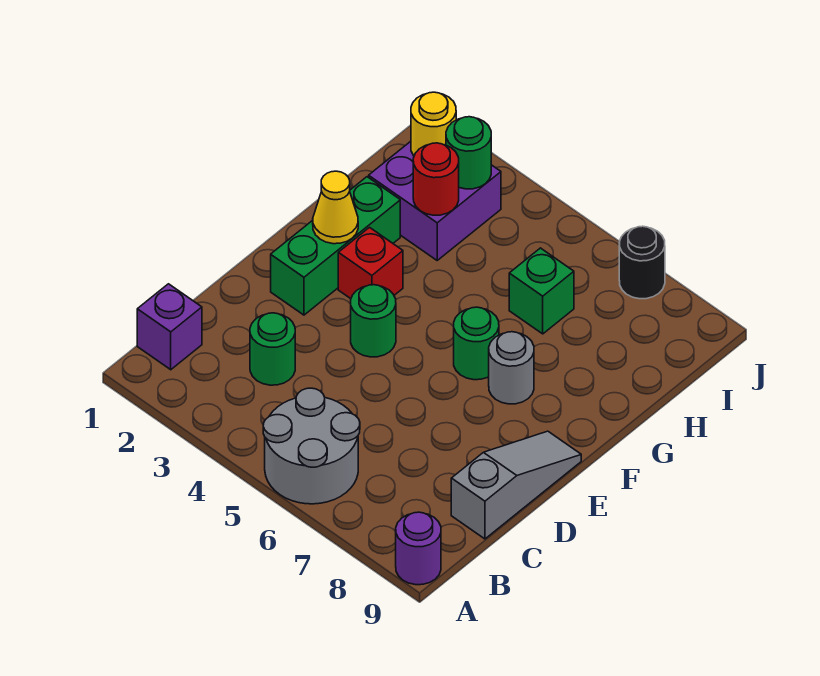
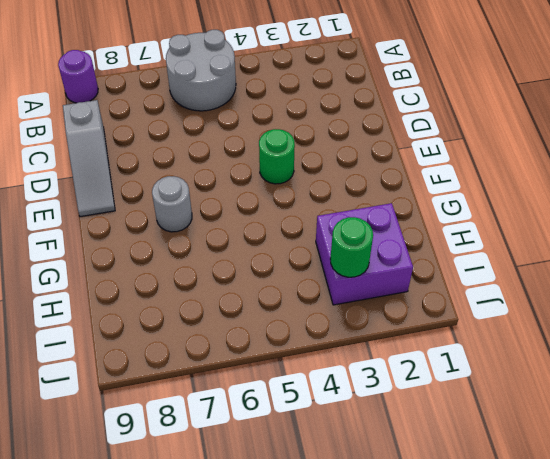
none -> purple 1x1 brick [137,284,202,370]
none -> green 1x1 round brick [250,313,295,385]
none -> green 1x3 brick [271,177,400,315]

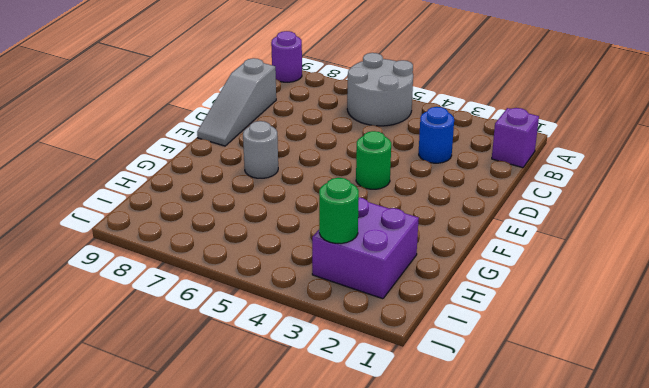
blue 1x1 round brick [419,107,454,163] -> green 1x1 round brick [250,313,295,385]
none -> green 1x3 brick [271,177,400,315]
none -> red 1x1 brick [338,228,403,299]
none -> green 1x1 round brick [454,307,499,380]

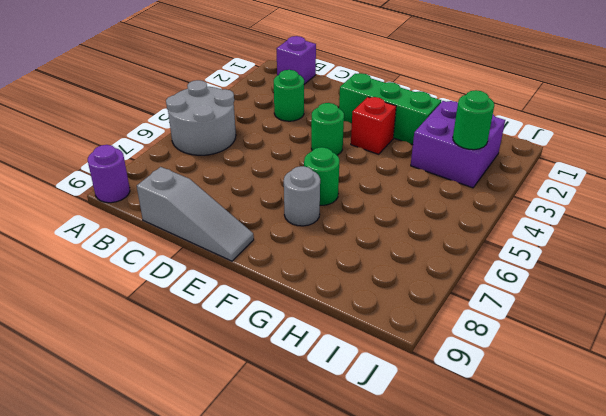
none -> green 1x1 brick [509,248,574,334]
none -> black 1x1 round brick [619,226,665,299]
none -> yellow 1x1 cone [313,171,358,244]

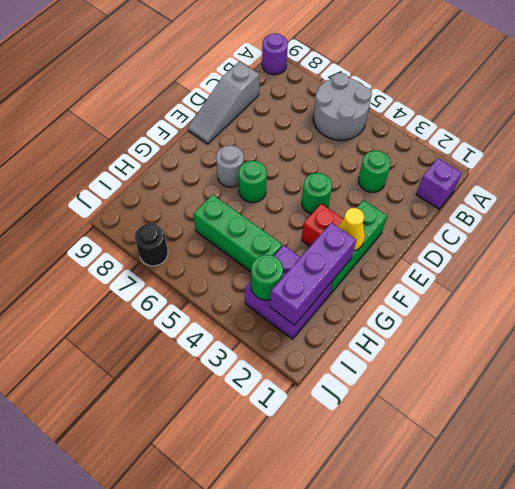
purple 1x3 brick [270,223,356,325] -> yellow 1x1 round brick [411,92,456,156]
green 1x3 brick [193,194,282,272] -> green 1x1 brick [509,248,574,334]
none -> red 1x1 round brick [413,143,459,215]

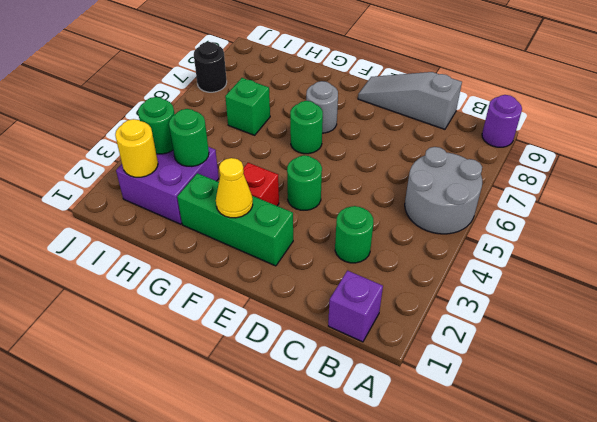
green 1x1 round brick [169,109,209,166] -> red 1x1 round brick [413,143,459,215]

